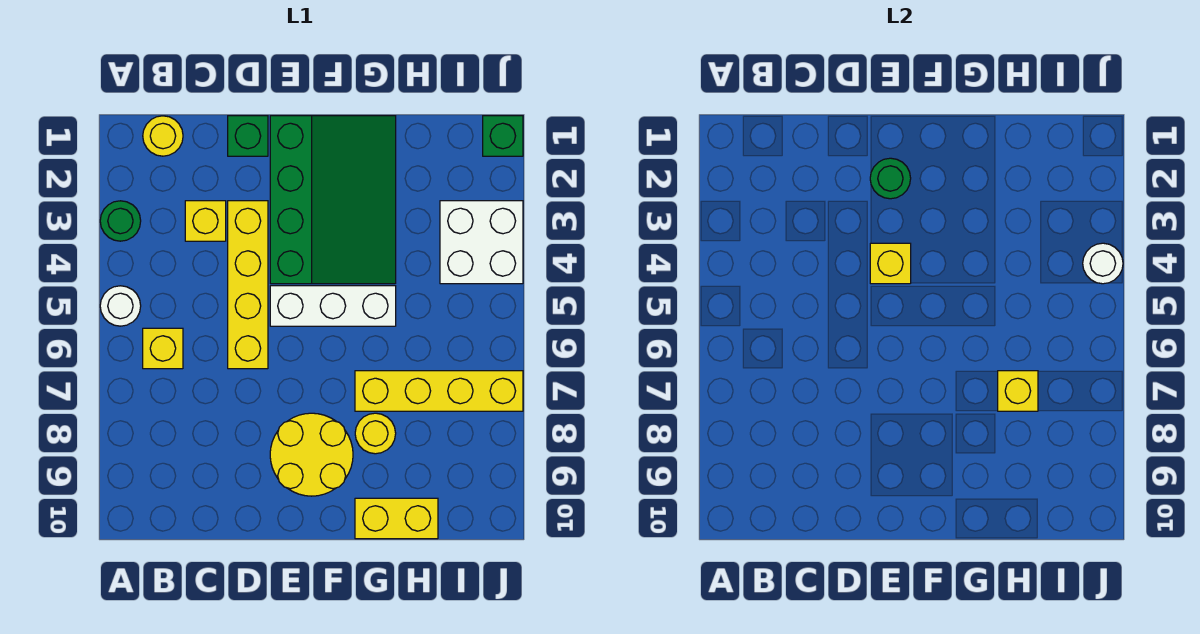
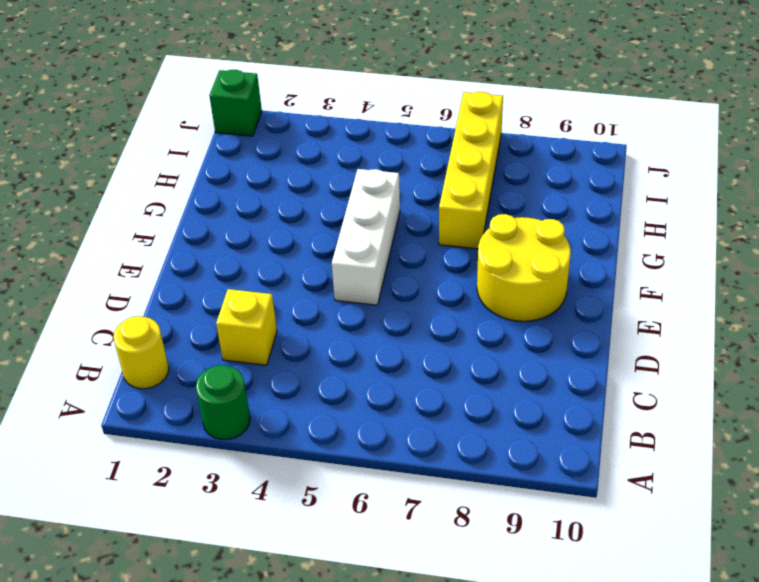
none -> white 1x1 round brick [100,286,141,326]
none -> yellow 1x1 brick [143,328,183,369]
none -> green 1x1 brick [228,116,268,156]

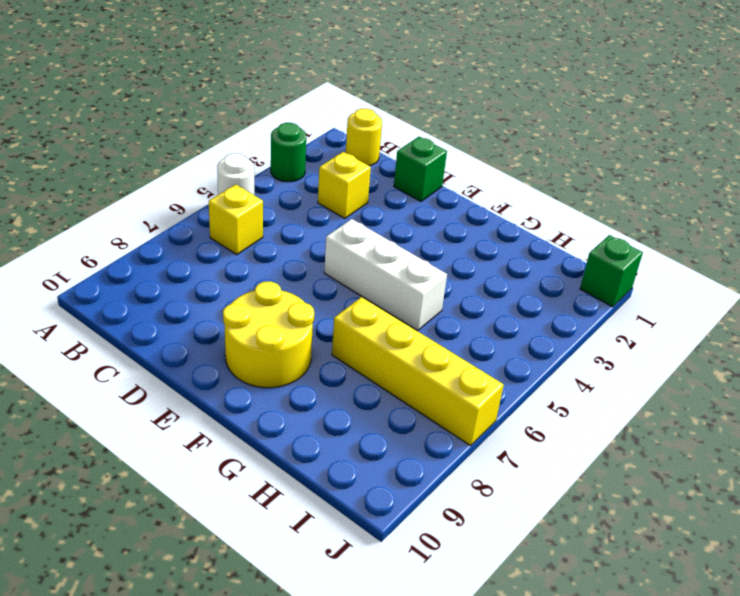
none -> yellow 1x4 brick [228,201,268,369]
none -> green 3x4 slope [270,116,396,284]
none -> yellow 1x1 round brick [355,413,396,454]

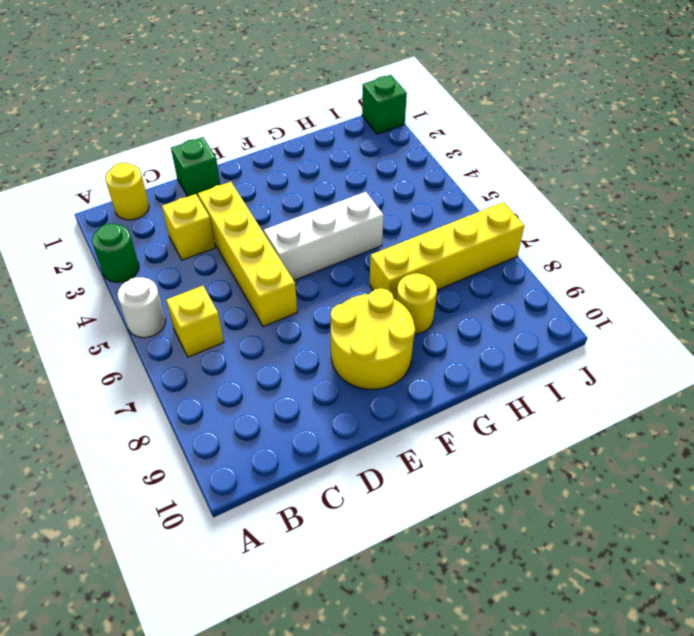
none -> green 3x4 slope [270,116,396,284]
none -> yellow 1x2 brick [355,498,438,539]
none -> white 2x2 brick [440,201,523,284]

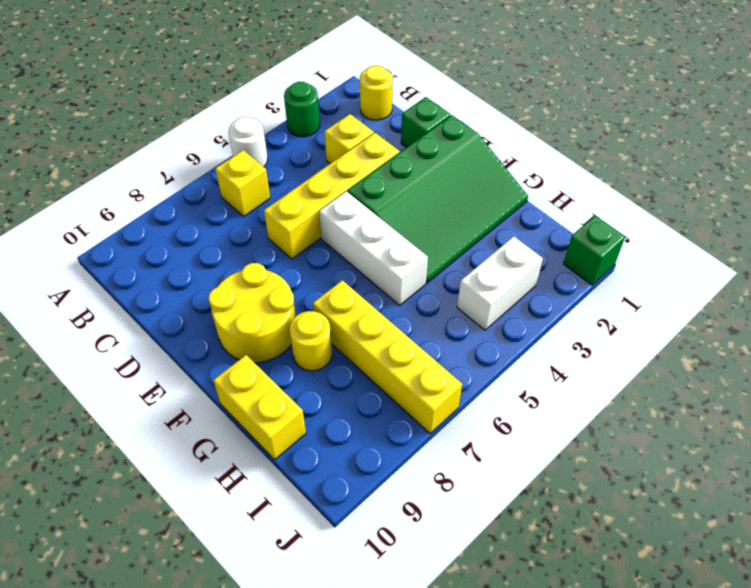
white 1x2 brick [457,236,543,330] -> white 2x2 brick [440,201,523,284]
none -> green 1x1 round brick [870,158,911,199]
none -> yellow 1x1 brick [870,243,911,284]
none -> yellow 1x1 brick [998,371,1038,411]

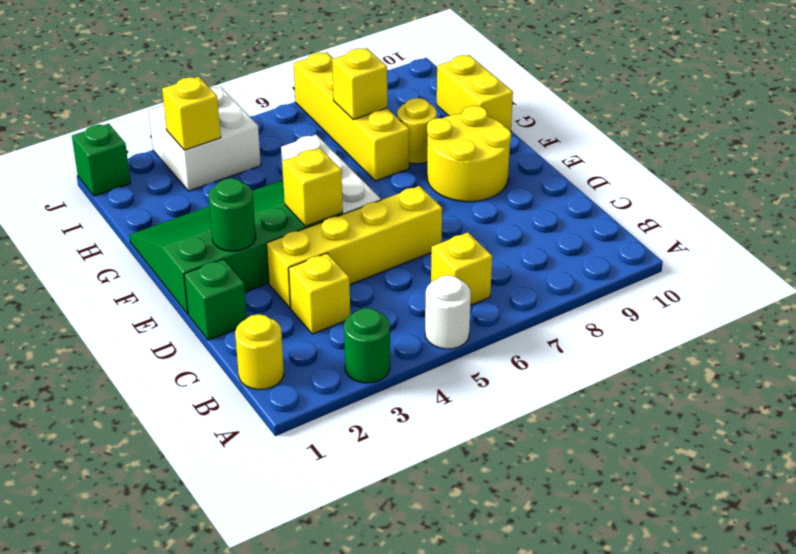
yellow 1x1 brick [162,77,221,150] -> none
none -> white 1x1 round brick [1083,243,1123,284]

